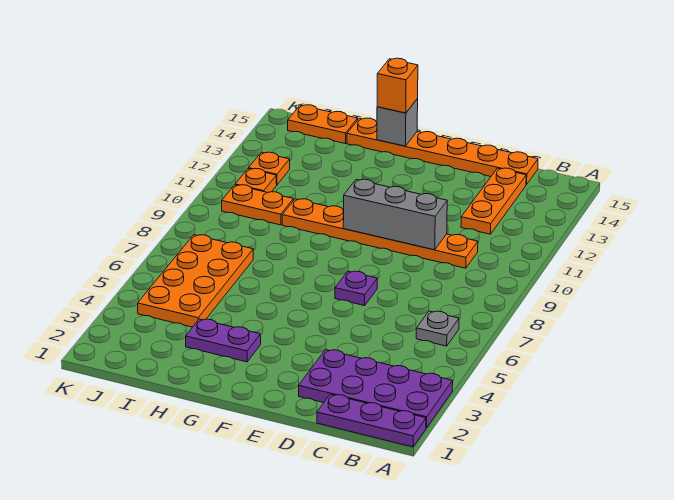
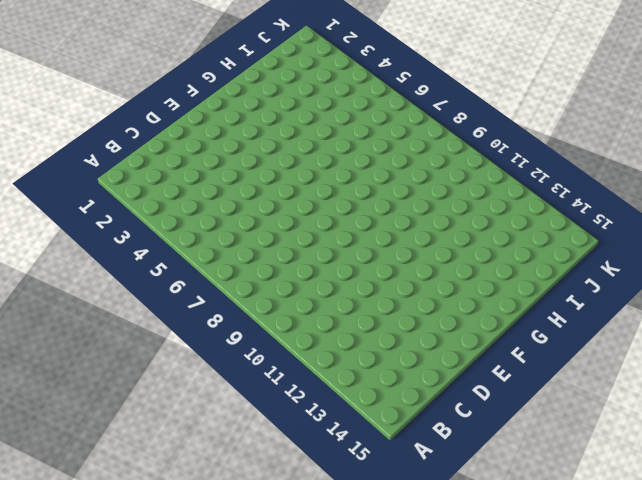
none -> purple 1x3 plate [317,394,426,447]
none -> purple 2x4 plate [299,350,453,428]
none -> grey 1x1 plate [416,311,459,346]

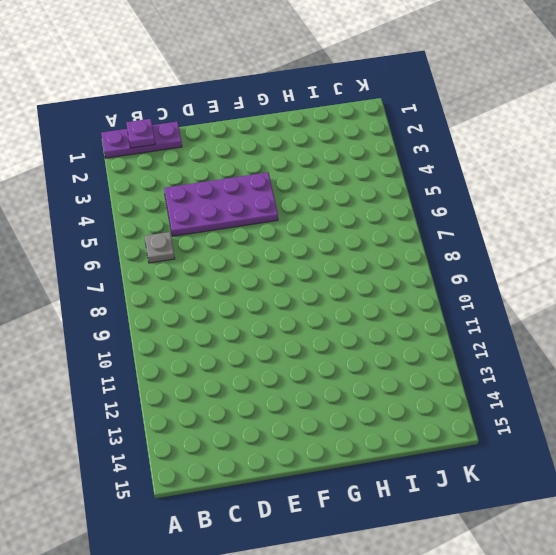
purple 1x1 plate [126,119,155,148] -> purple 1x1 plate moved to [335,271,377,306]
purple 2x4 plate [164,172,278,236] -> purple 2x4 plate moved to [299,350,453,428]
none -> orange 1x6 plate [282,199,478,268]
none -> orange 1x3 plate [461,168,526,234]
none -> orange 1x6 plate [347,118,538,185]

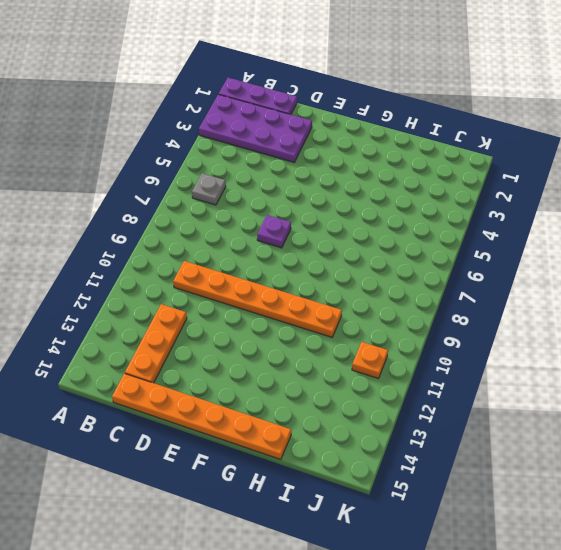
none -> purple 1x2 plate [186,319,261,362]
none -> orange 2x4 plate [138,235,253,327]
none -> orange 1x2 plate [222,185,293,225]

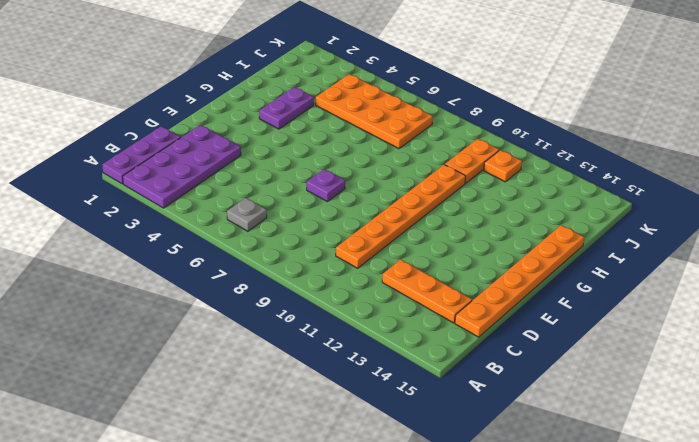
none -> orange 1x2 plate [288,105,358,144]
none -> orange 1x1 plate [249,152,290,185]
none -> grey 1x3 brick [343,179,447,250]

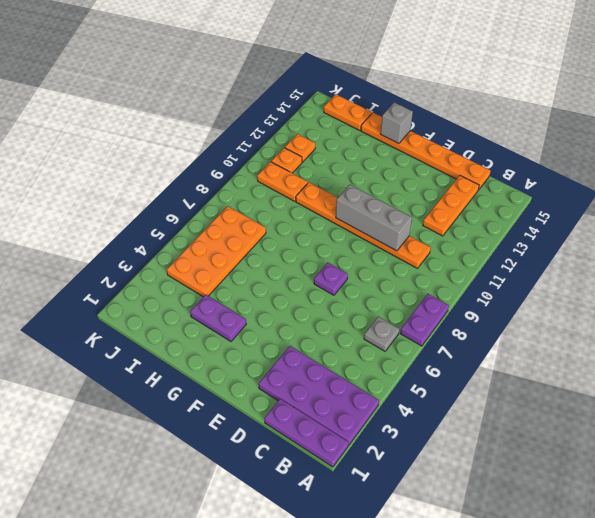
purple 1x2 plate [400,294,449,346] -> none
none -> orange 1x1 brick [377,58,418,113]

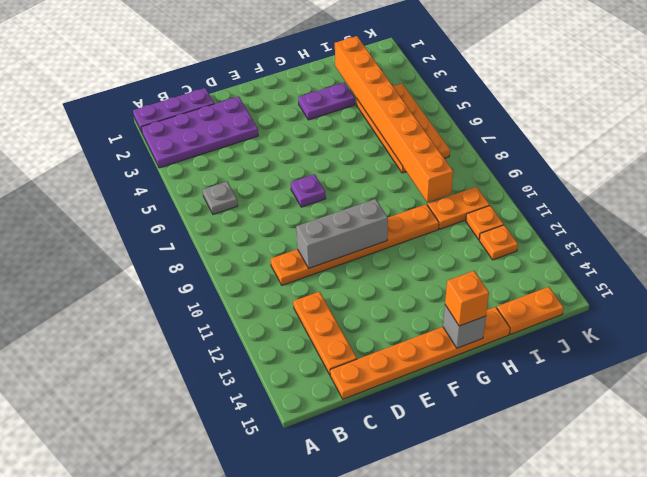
orange 1x8 brick [335,36,453,202] -> none

